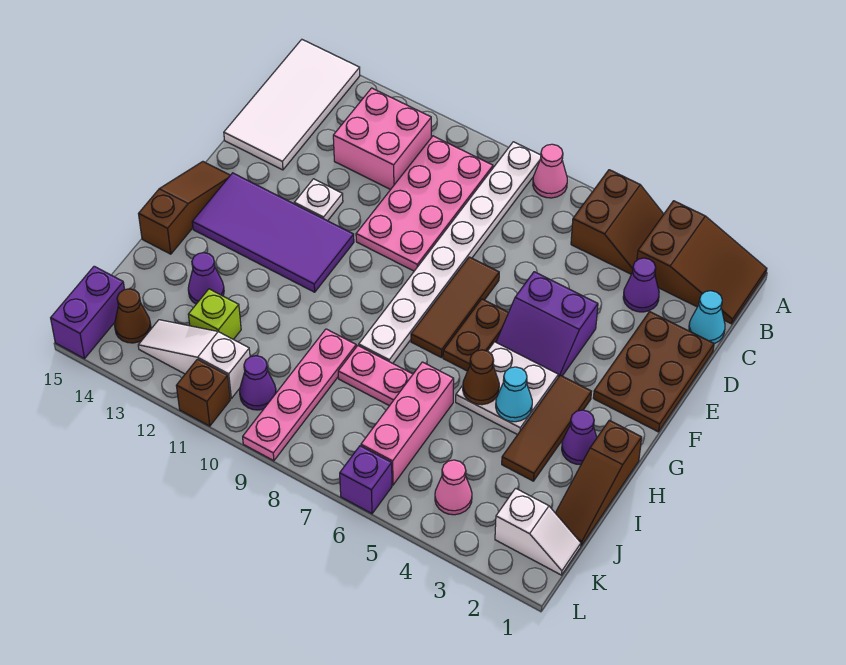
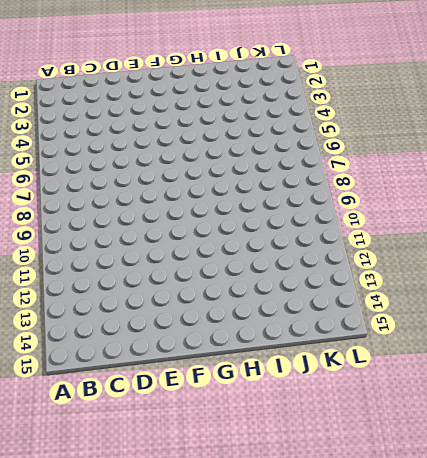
none -> brown 2x3 slope [637,201,767,324]
none -> brown 2x2 slope [571,170,664,274]
none -> pink 1x1 cone [533,144,567,198]
none -> white 1x8 plate [359,142,541,363]

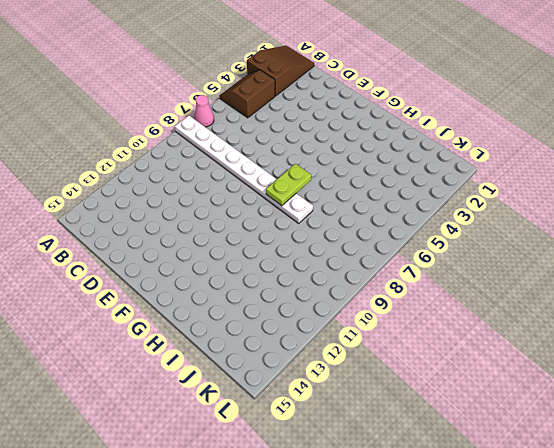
brown 2x2 slope [219,70,275,118] -> brown 2x2 slope turned to [571,170,664,274]
lime 1x2 plate [266,164,311,206] -> none
none -> white 2x4 tile [224,40,360,170]
none -> pink 2x4 plate [356,136,493,271]
none -> pink 2x2 brick [333,88,431,190]
none -> cyan 1x1 cone [689,291,725,344]

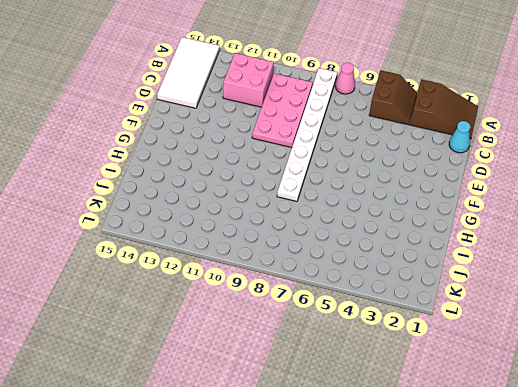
none -> purple 1x1 cone [623,258,659,312]
none -> brown 2x3 plate [593,312,714,432]
none -> purple 2x2 slope [496,272,598,377]
none -> brown 1x3 tile [411,257,499,358]

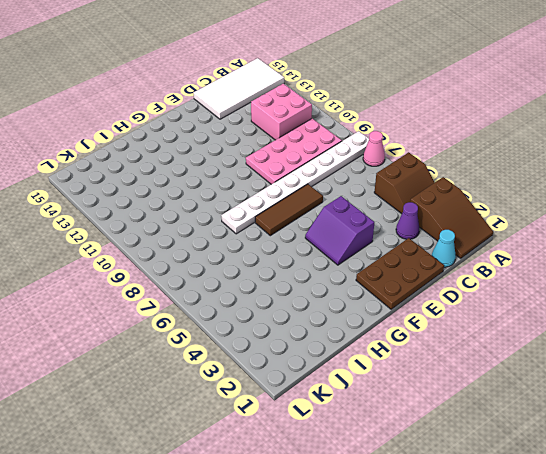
none -> white 1x1 plate [294,179,343,221]
none -> brown 1x2 plate [443,299,509,371]
none -> purple 2x4 tile [192,173,354,292]
none -> brown 1x3 slope [139,162,230,254]

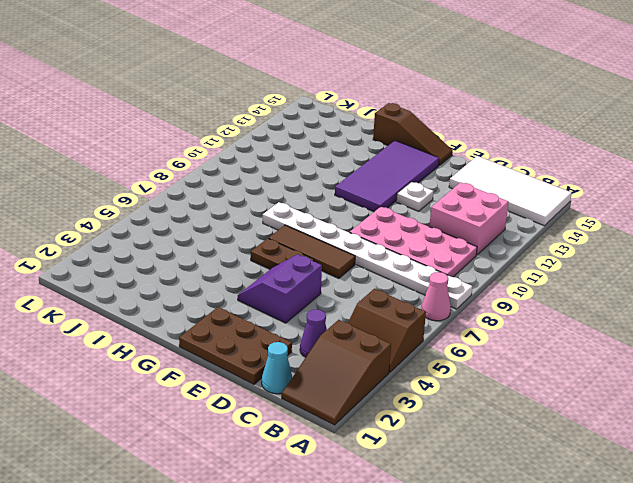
none -> brown 1x3 tile [502,375,592,481]
none -> white 2x2 plate [456,342,558,435]
none -> brown 1x3 slope [556,420,642,546]
none -> purple 1x1 cone [562,410,597,465]

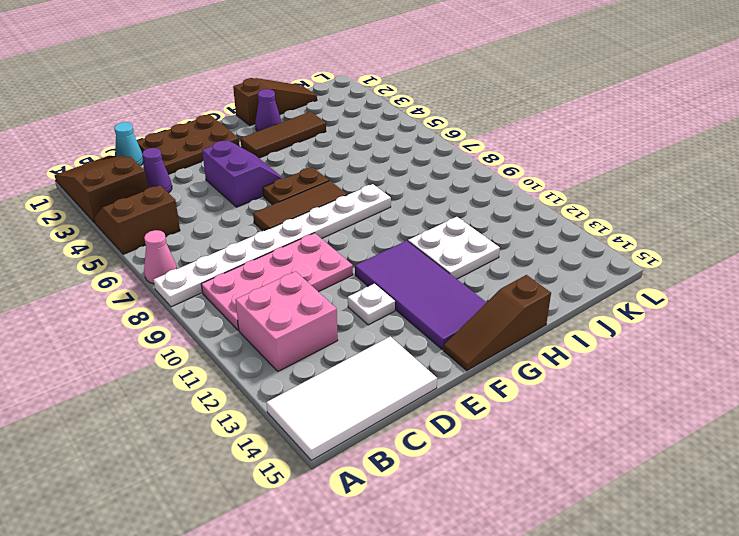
white 2x2 plate [408,217,500,279] -> white 2x2 plate moved to [456,342,558,435]
none -> pink 1x3 brick [361,362,454,485]
none -> pink 1x2 plate [338,346,413,406]
none -> pink 1x4 plate [243,329,356,461]
none -> purple 1x1 cone [188,253,224,304]

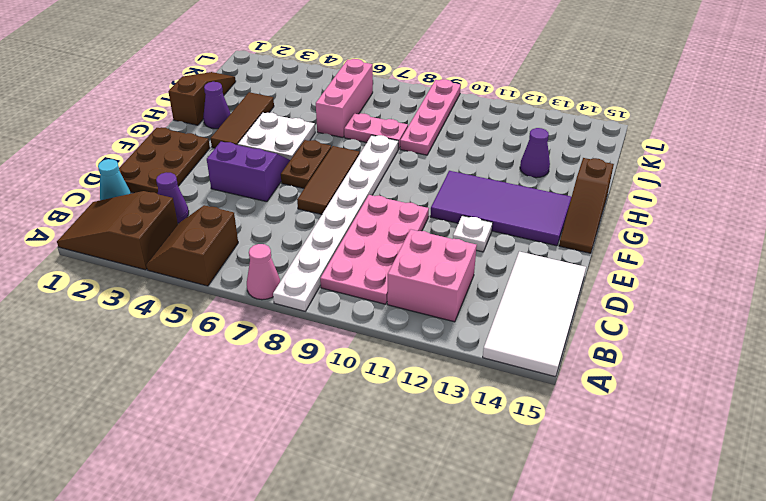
none -> lime 1x1 brick [188,289,241,339]
none -> white 1x2 slope [495,488,581,575]
none -> pink 1x1 cone [435,460,472,515]
none -> purple 1x1 cone [240,356,276,410]

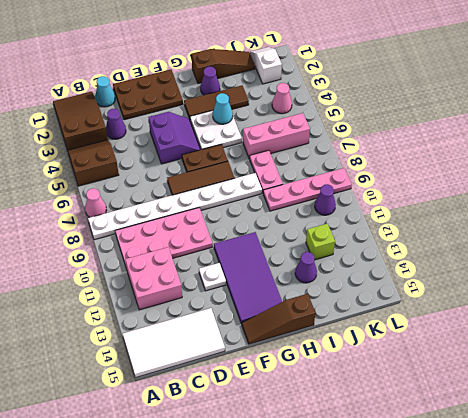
none -> white 1x3 slope [138,320,250,398]
none -> brown 1x1 cone [115,289,151,343]
none -> purple 1x2 brick [51,266,125,359]
none -> purple 1x1 brick [340,446,392,514]

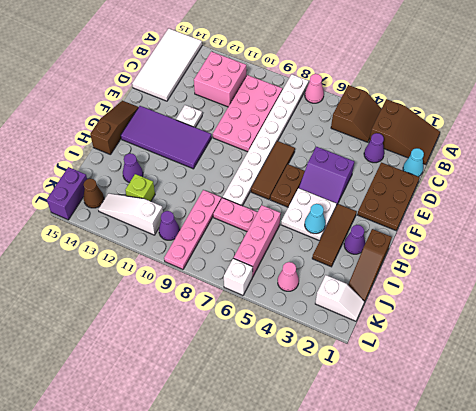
white 1x1 brick [224,258,253,295] -> purple 1x1 brick [340,446,392,514]
none -> brown 1x1 brick [176,359,230,426]
none -> brown 1x1 cone [463,350,499,405]

